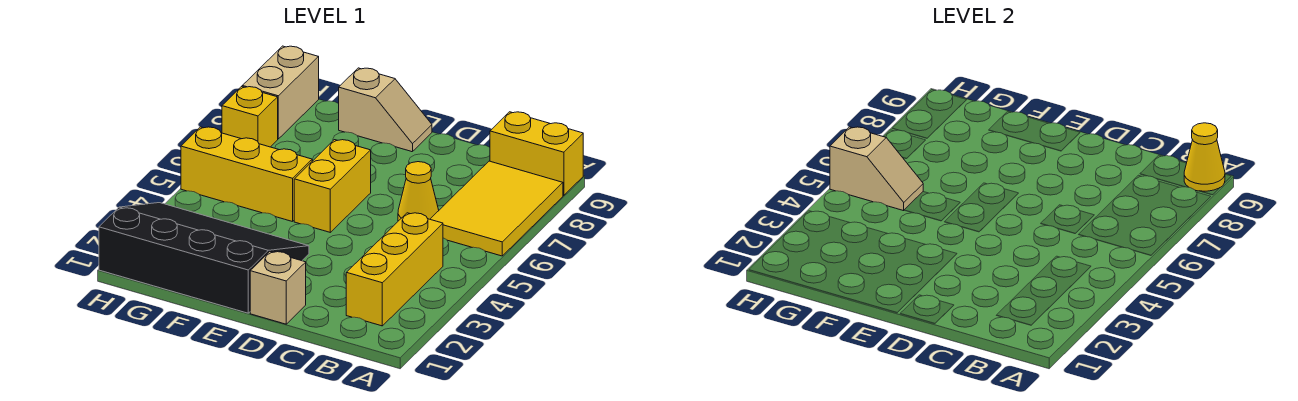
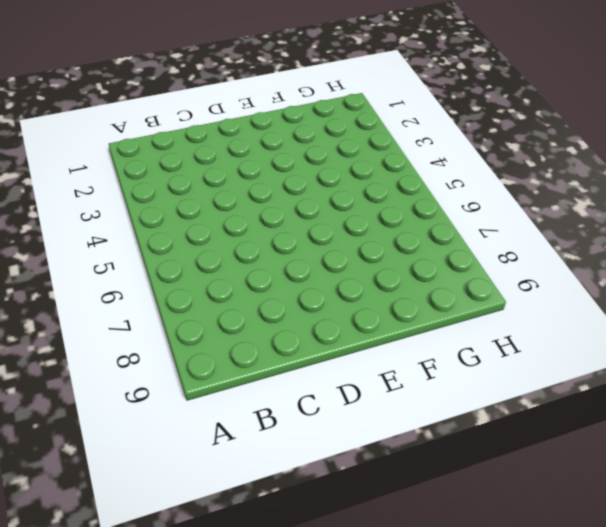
none -> yellow 2x3 tile [430,161,563,256]
none -> yellow 1x2 brick [490,112,583,195]
none -> yellow 1x3 brick [346,213,443,326]

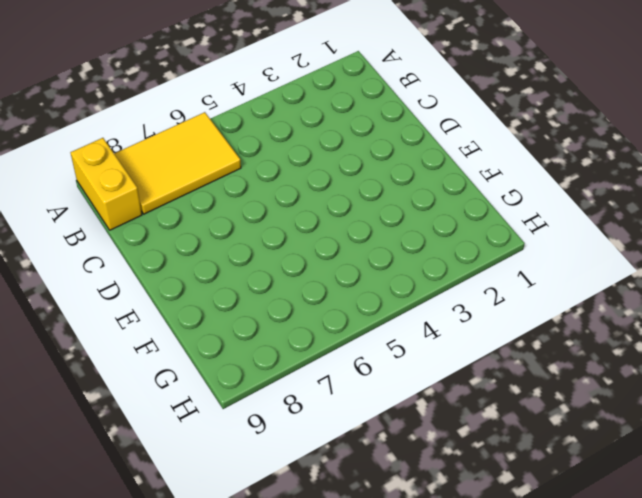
none -> yellow 1x3 brick [346,213,443,326]
none -> yellow 1x1 cone [398,162,439,221]
none -> tan 1x1 brick [250,252,306,324]

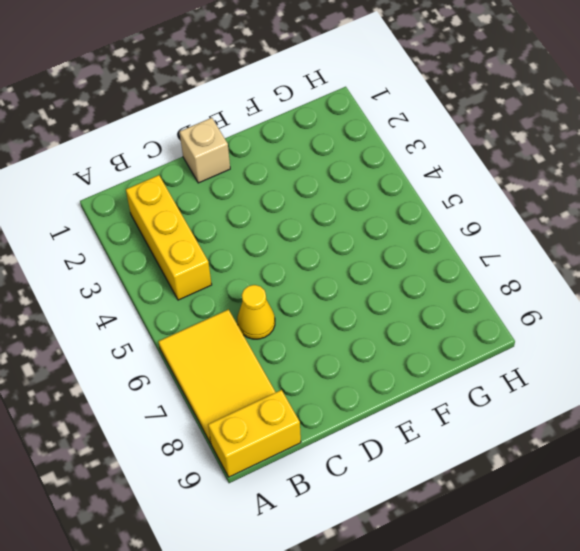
none -> black 3x4 slope [99,203,309,313]
none -> yellow 1x2 brick [294,140,371,232]
none -> tan 1x2 slope [339,68,432,152]

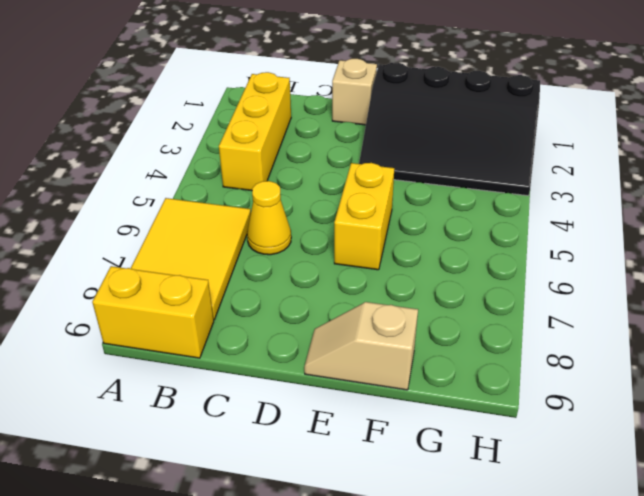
none -> yellow 1x3 brick [181,127,312,222]
none -> yellow 1x1 brick [222,87,278,147]
none -> tan 1x2 brick [242,46,319,139]

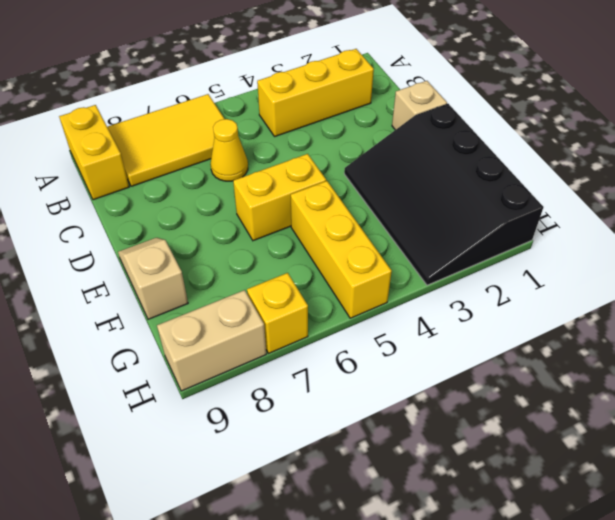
none -> yellow 1x1 cone [1184,123,1225,191]
none -> tan 1x2 slope [830,127,923,211]

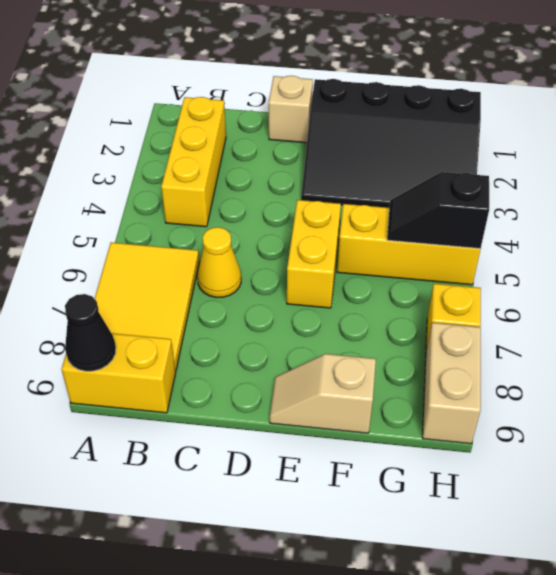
black 1x1 cone [65,294,116,371] -> yellow 1x1 cone [1184,123,1225,191]
black 1x2 slope [387,172,489,249] -> tan 1x2 slope [830,127,923,211]

